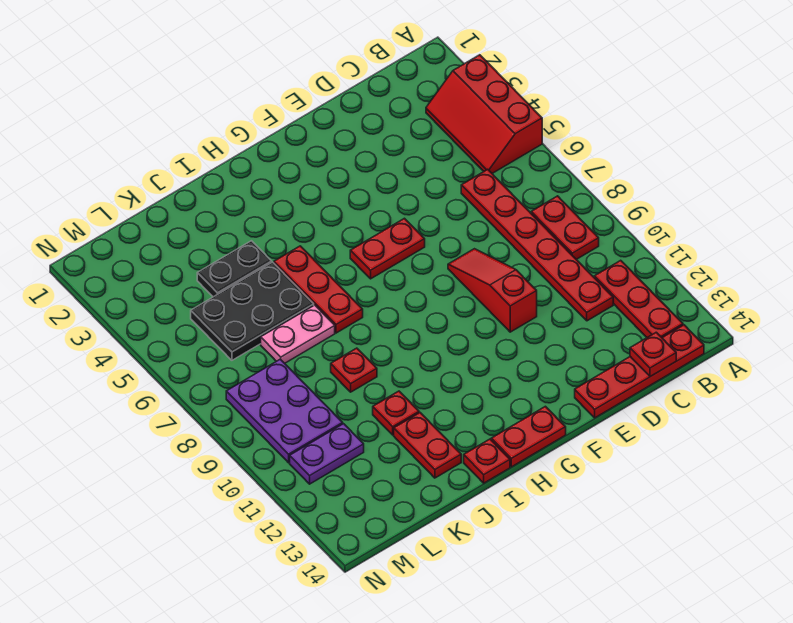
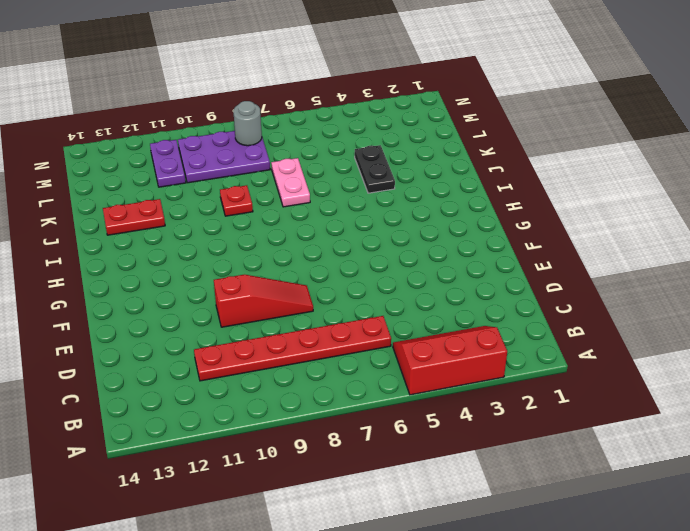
grey 1x1 round brick [233,101,262,146] -> none
none -> red 1x2 plate [531,196,599,259]
none -> red 1x3 plate [594,260,683,337]
none -> red 1x4 plate [575,325,704,418]

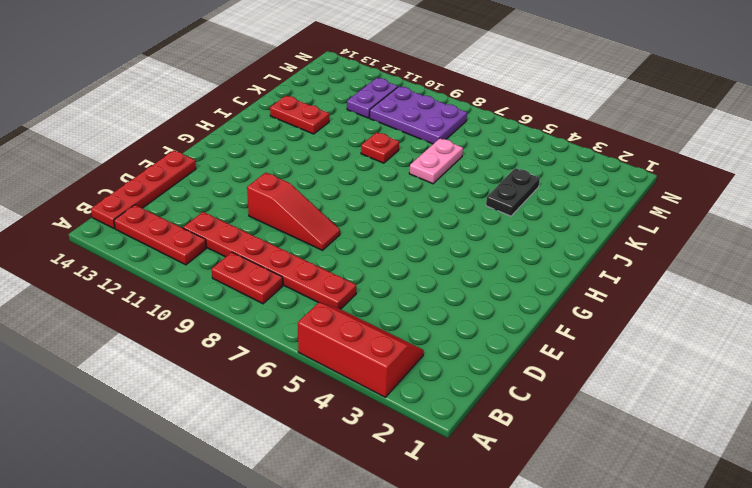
none -> red 1x2 plate [350,218,425,279]
none -> red 1x2 plate [491,406,566,467]
none -> red 1x3 plate [274,246,363,333]

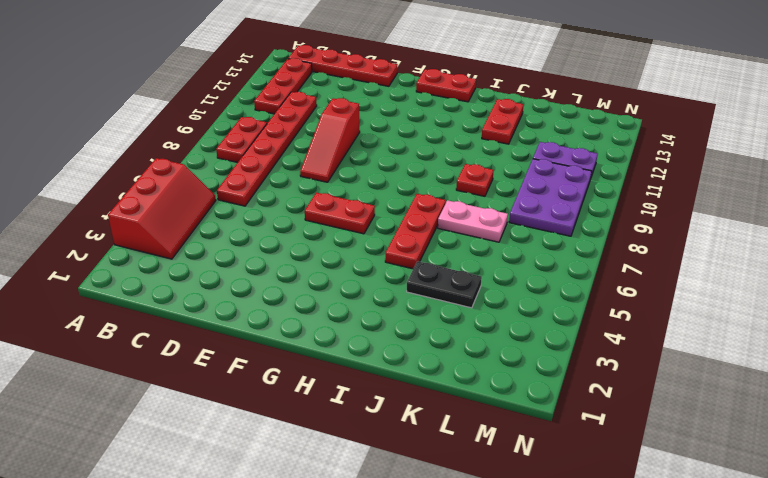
none -> red 1x1 plate [464,439,510,483]
none -> black 2x3 plate [191,262,314,360]
none -> red 1x1 plate [373,391,419,435]

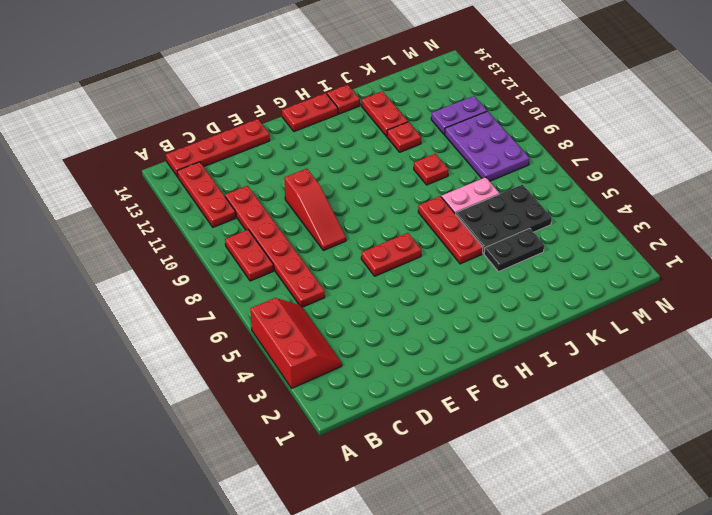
none -> red 1x1 plate [630,332,676,377]

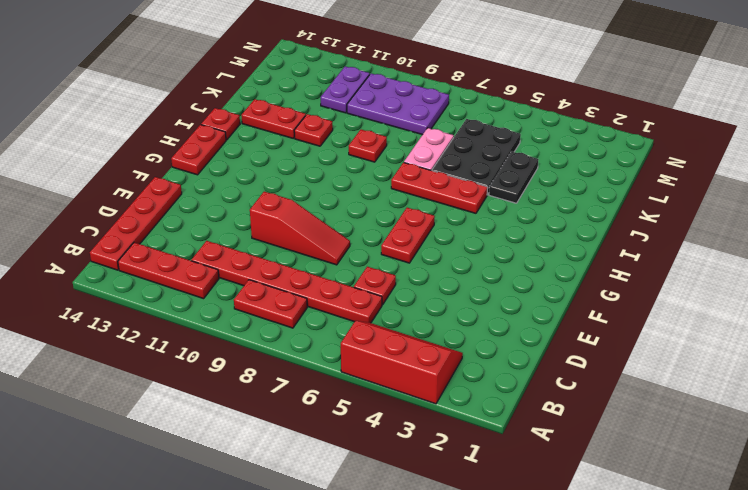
red 1x1 plate [354,267,396,305] -> red 1x1 plate moved to [630,332,676,377]

